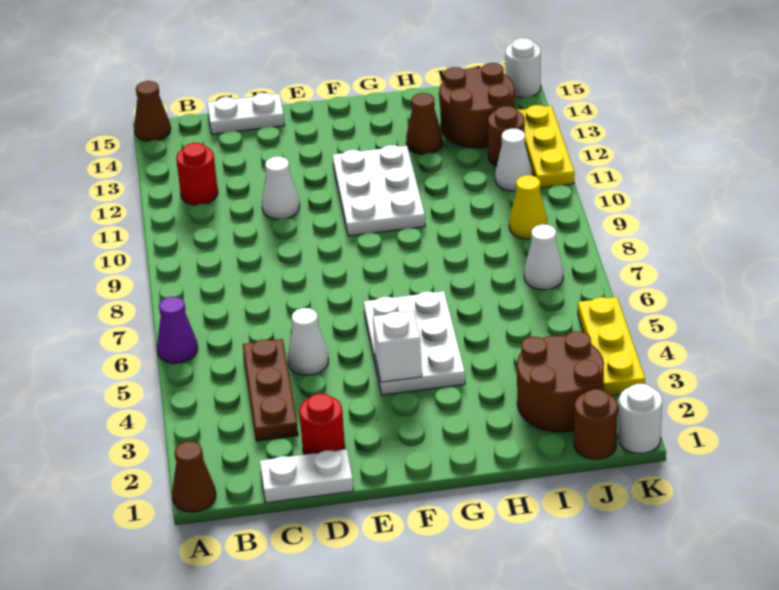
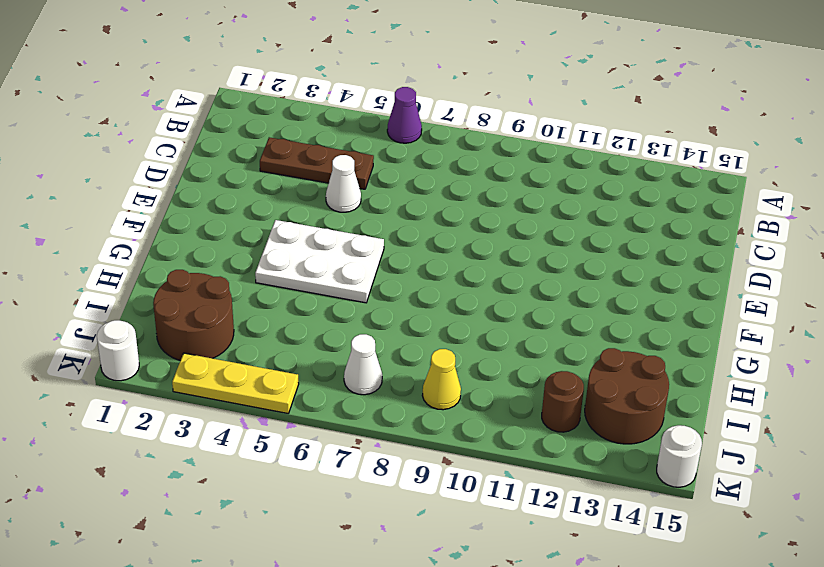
none -> brown 1x1 cone [172,441,216,512]
none -> brown 1x1 cone [134,81,171,141]
none -> red 1x1 round brick [176,143,218,205]

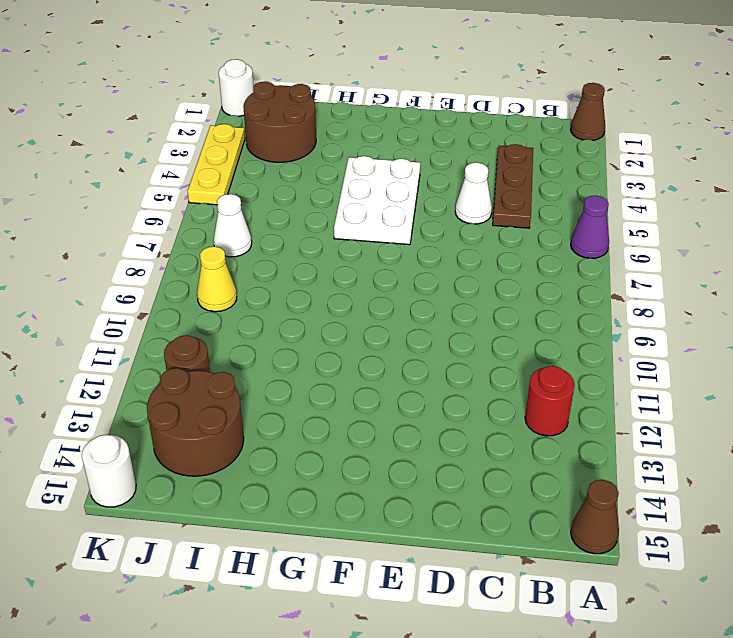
none -> white 1x2 plate [260,449,353,503]
none -> white 1x2 plate [207,93,285,134]
none -> red 1x1 round brick [299,394,345,455]

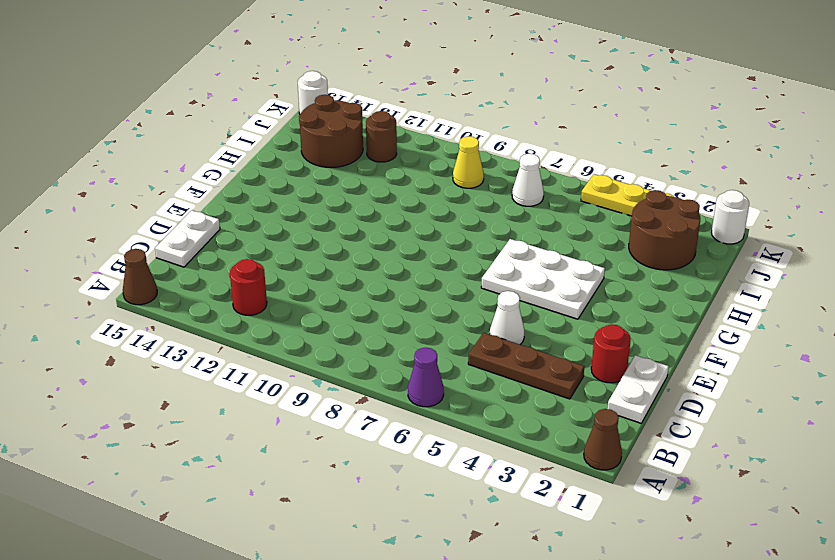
none -> white 1x1 cone [262,157,300,219]
none -> white 2x3 plate [333,145,425,236]
none -> brown 1x1 cone [406,93,443,154]

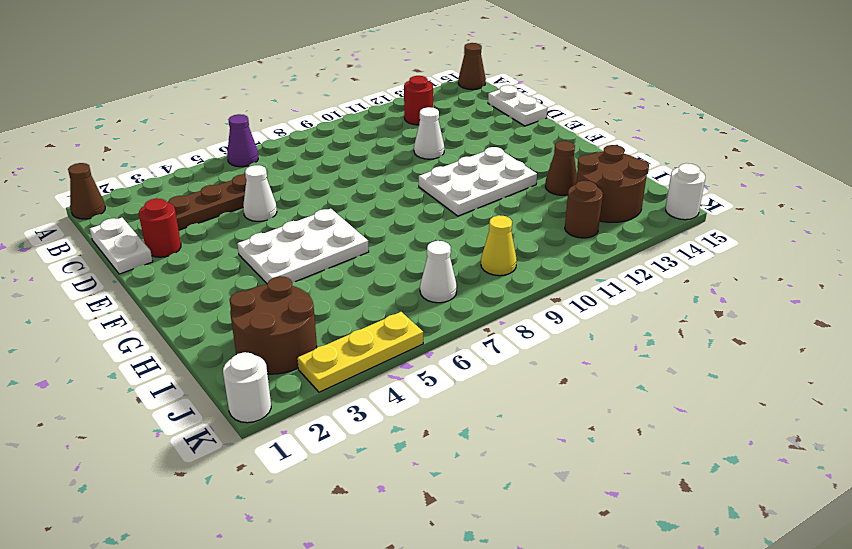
none -> brown 1x1 round brick [574,389,618,459]
none -> white 1x1 cone [495,129,532,191]
none -> yellow 1x3 plate [517,105,574,188]

